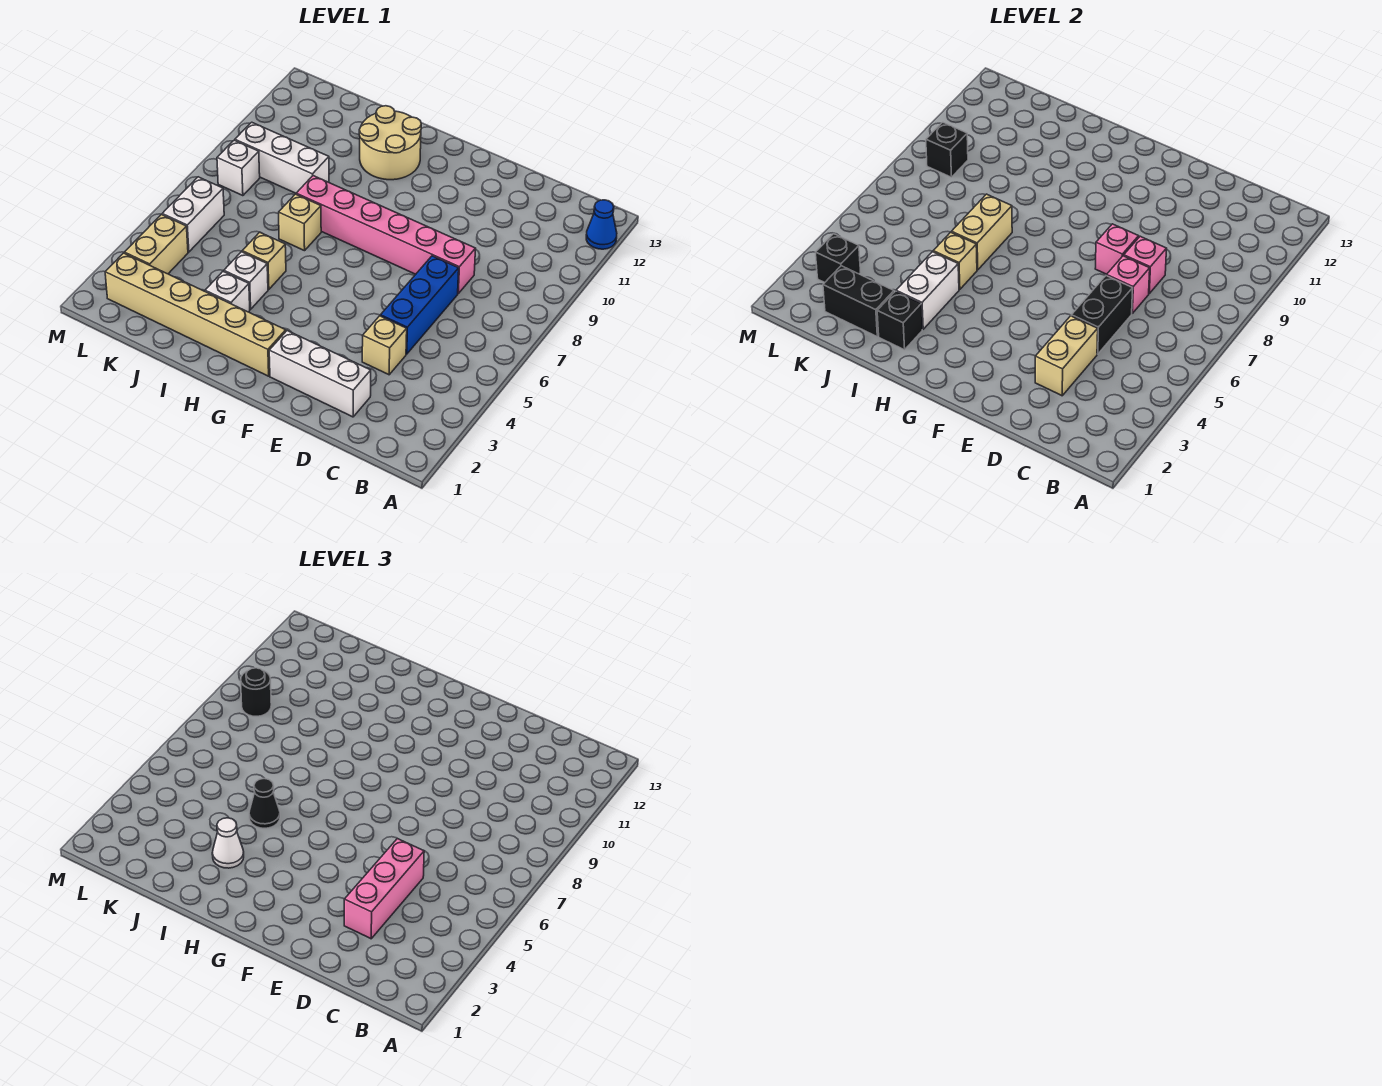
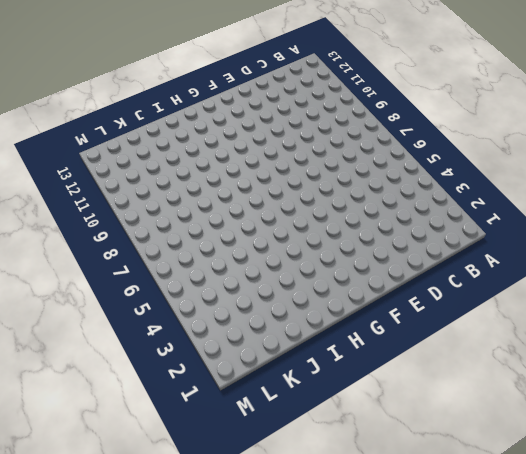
none -> blue 1x1 cone [586,200,617,249]
none -> white 1x3 brick [269,331,371,417]
none -> tan 1x1 brick [362,316,407,375]
none -> blue 1x3 brick [380,256,459,354]

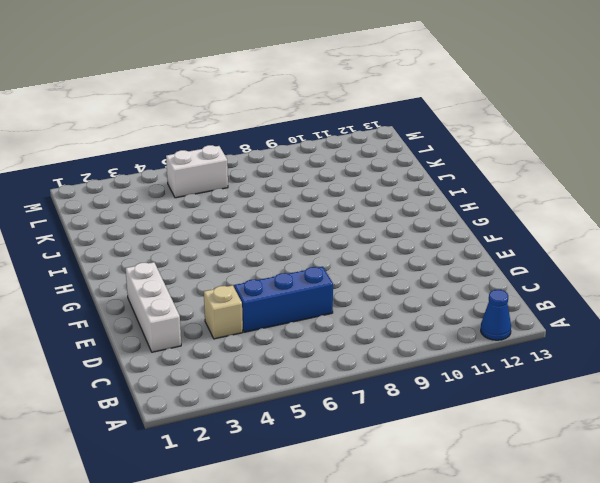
none -> pink 1x6 brick [296,176,476,293]
none -> tan 1x6 brick [105,253,286,376]
none -> tan 2x2 round brick [359,106,421,180]
none -> white 1x1 brick [205,272,250,312]

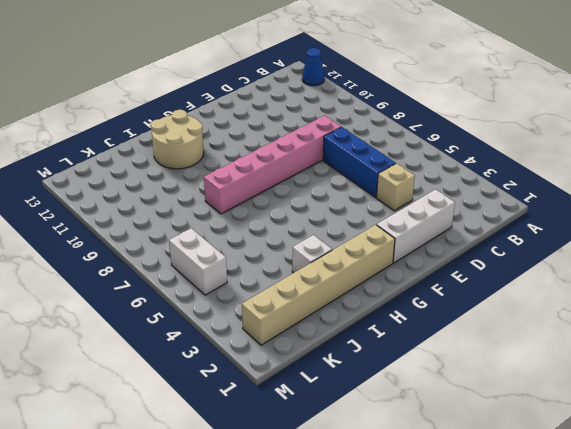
none -> white 1x1 brick [224,252,268,309]
none -> tan 1x1 brick [242,232,286,289]
none -> tan 1x1 brick [279,194,321,251]
none -> white 1x3 brick [235,122,329,193]

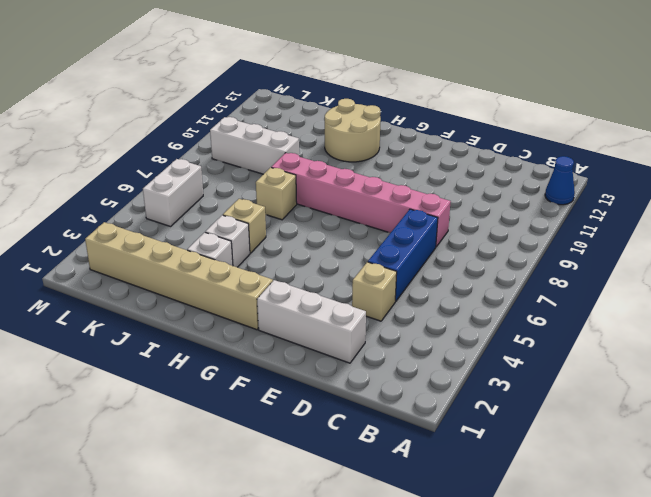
none -> tan 1x2 brick [124,214,188,274]
none -> white 1x1 brick [217,140,260,196]
none -> tan 1x2 brick [1035,316,1098,396]
none -> black 1x2 brick [1071,276,1133,354]

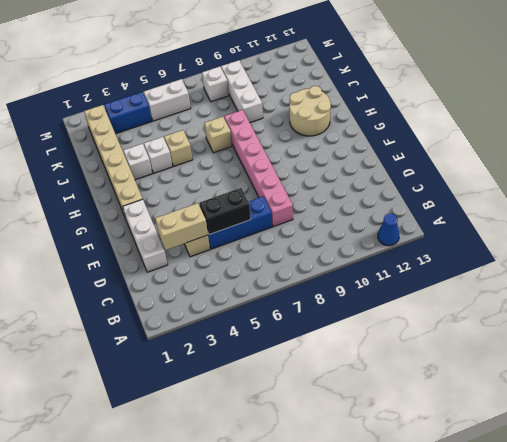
blue 1x2 brick [104,92,152,134] -> tan 1x2 brick [124,214,188,274]
none -> pink 1x1 brick [1107,256,1150,313]
none -> pink 1x1 brick [1124,236,1167,293]
none -> pink 1x1 brick [1095,224,1139,274]
none -> black 1x1 brick [877,291,922,350]

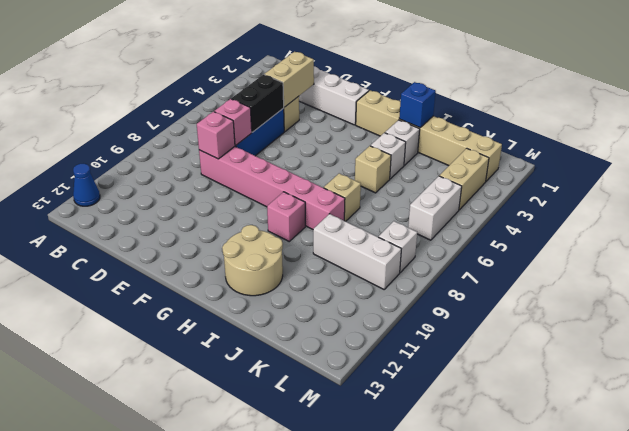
pink 1x1 brick [267,192,305,241] -> pink 1x1 brick moved to [1095,224,1139,274]
blue 1x1 brick [399,82,436,128] -> black 1x1 brick [877,291,922,350]
none -> white 1x2 brick [896,252,959,329]
none -> tan 1x1 brick [933,232,977,289]
none -> tan 1x2 brick [952,194,1012,270]
none -> black 1x2 brick [823,266,894,336]

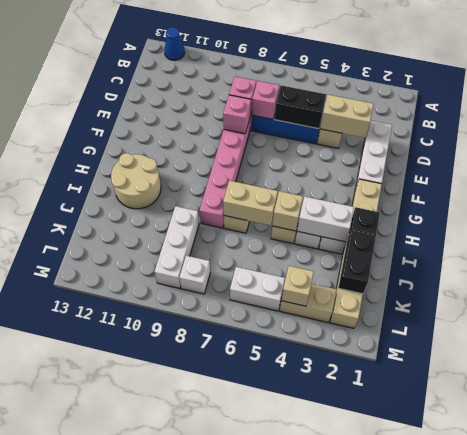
tan 1x1 brick [281,266,314,306] -> none
none -> black 1x1 brick [815,234,861,282]
none -> black 1x1 brick [926,122,968,177]
none -> pink 1x3 brick [344,839,424,939]
none -> white 1x1 cone [212,818,244,868]

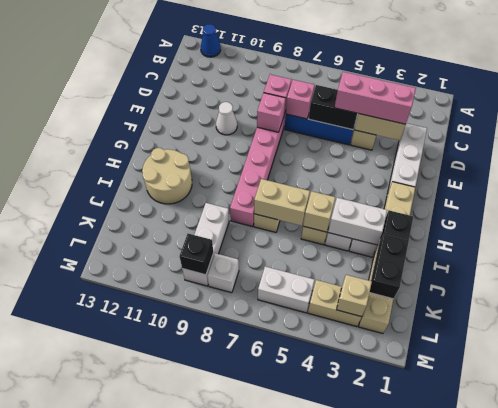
white 1x1 cone [216,102,237,135] -> white 1x1 cone moved to [212,818,244,868]
tan 1x1 brick [337,275,372,317] -> black 1x1 brick [815,234,861,282]
none -> black 1x1 cone [249,779,280,828]
none -> black 1x1 round brick [241,668,271,716]

